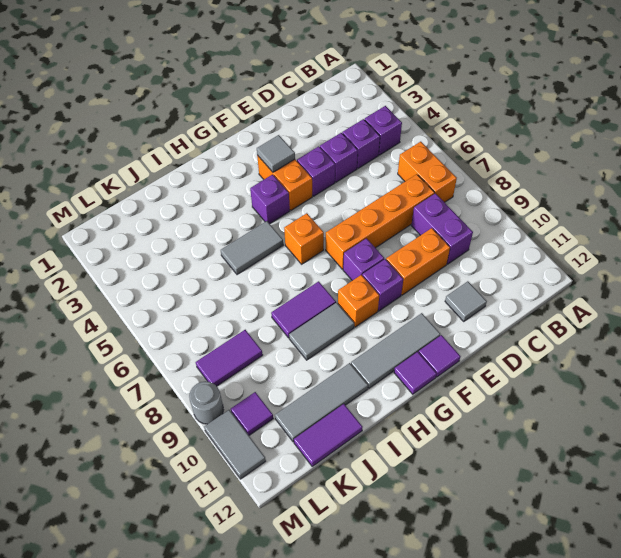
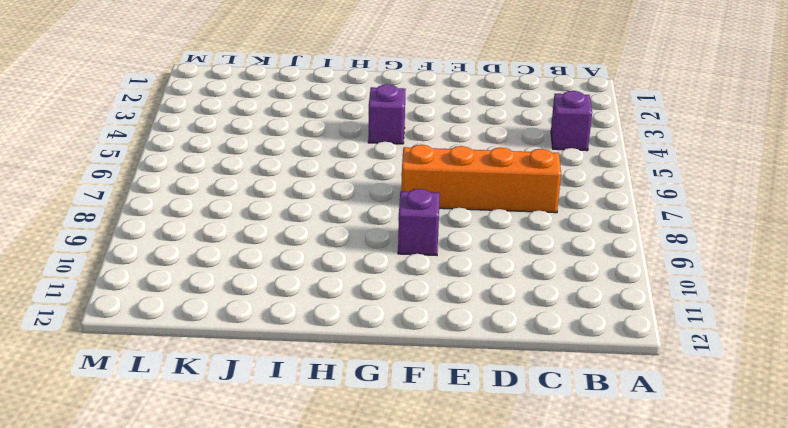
none -> orange 1x2 brick [398,142,457,202]
none -> purple 1x1 brick [342,119,380,168]
none -> purple 1x2 brick [411,193,473,264]

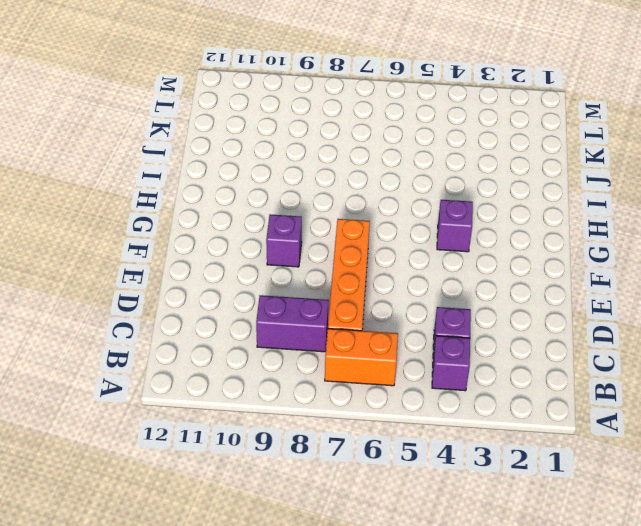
none -> purple 1x1 brick [320,133,358,182]
none -> orange 1x2 brick [386,228,450,295]
none -> grey 1x1 tile [445,281,487,321]

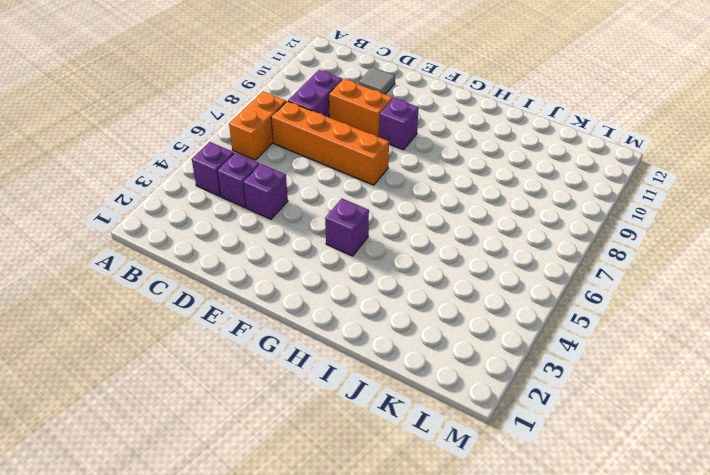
none -> purple 1x1 brick [297,146,335,196]
none -> orange 1x2 brick [257,155,312,210]
none -> purple 1x1 brick [343,238,384,281]

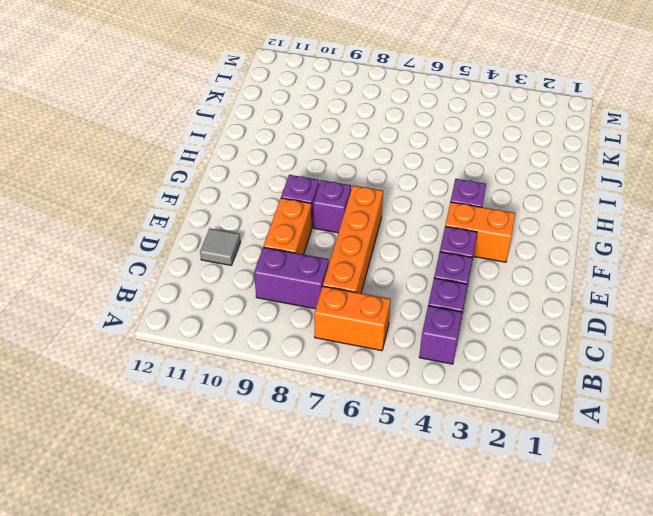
none -> grey 1x3 tile [351,313,440,388]
none -> purple 1x1 tile [419,335,460,377]
none -> orange 1x1 brick [284,213,324,264]

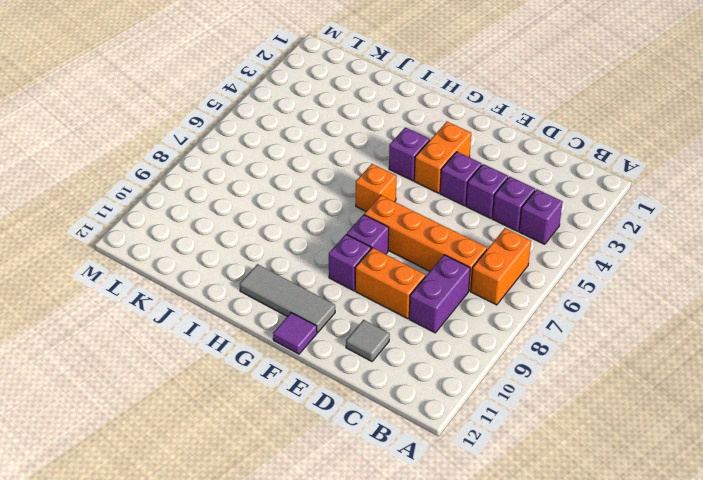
none -> orange 1x1 brick [338,275,379,327]
none -> purple 1x1 tile [394,352,437,394]
none -> grey 1x2 tile [221,221,283,275]

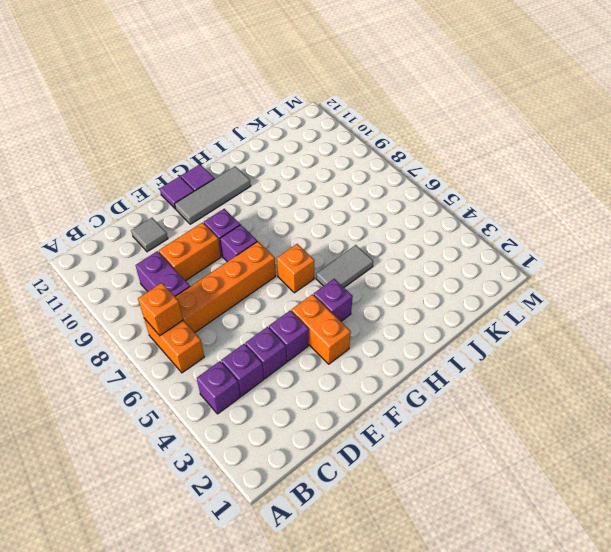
orange 1x1 brick [138,283,183,335] -> orange 1x1 brick moved to [338,275,379,327]
none -> purple 1x2 tile [271,281,336,338]
none -> grey 1x2 tile [289,302,354,360]
none -> grey 1x3 tile [275,363,368,442]

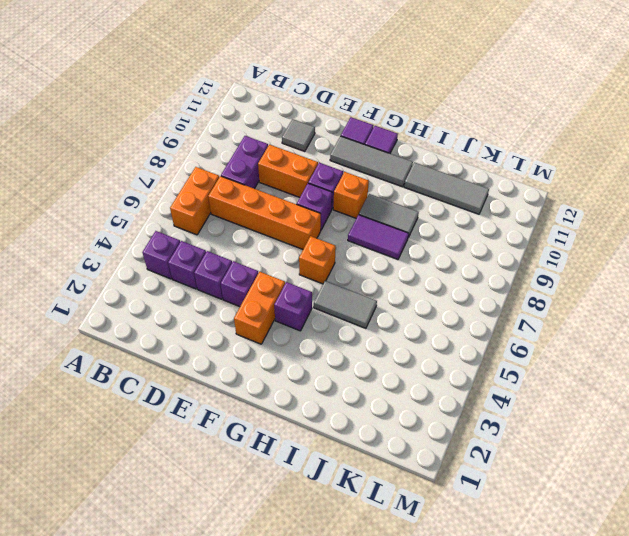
none -> purple 1x2 tile [294,404,362,466]
none -> purple 1x2 tile [196,330,263,386]
none -> purple 1x1 tile [231,392,273,435]

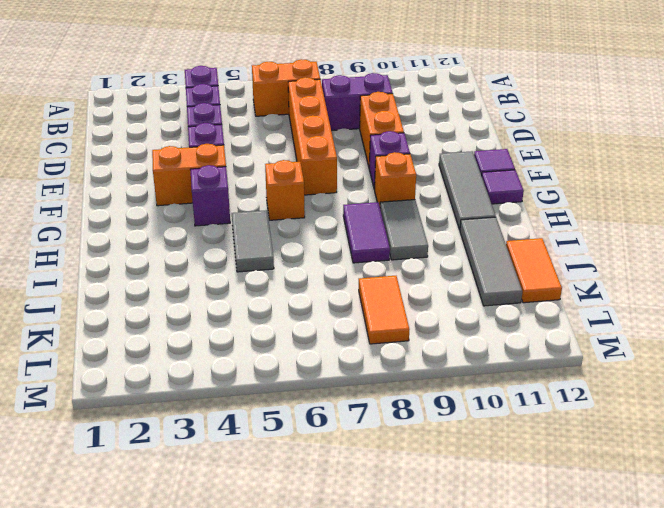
orange 1x2 tile [506,238,562,303] -> purple 1x2 tile [294,404,362,466]
orange 1x2 tile [359,276,409,344] -> purple 1x2 tile [196,330,263,386]
none -> grey 1x1 tile [445,281,487,321]
none -> purple 1x1 brick [343,238,384,281]
none -> purple 1x1 tile [231,392,273,435]

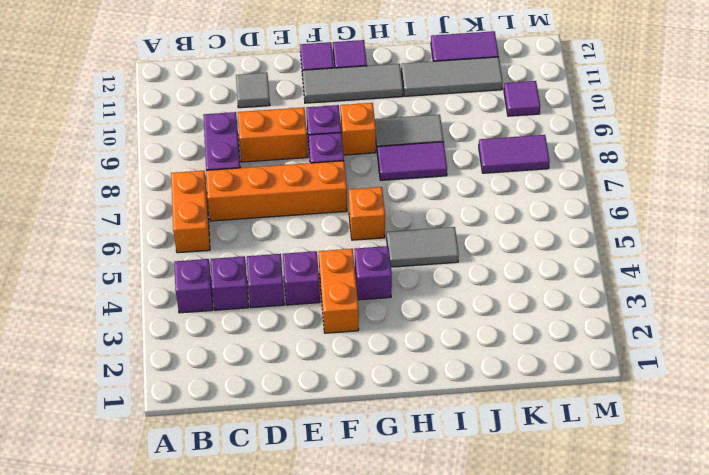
none -> grey 1x1 round brick [189,381,223,424]
none -> grey 1x2 tile [204,410,266,479]
none -> grey 1x1 tile [257,135,295,172]

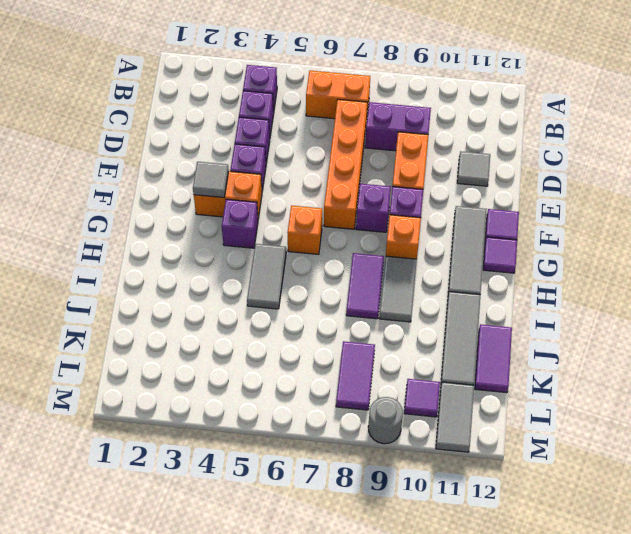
grey 1x2 tile [436,382,474,452] -> grey 1x2 tile turned to [204,410,266,479]

